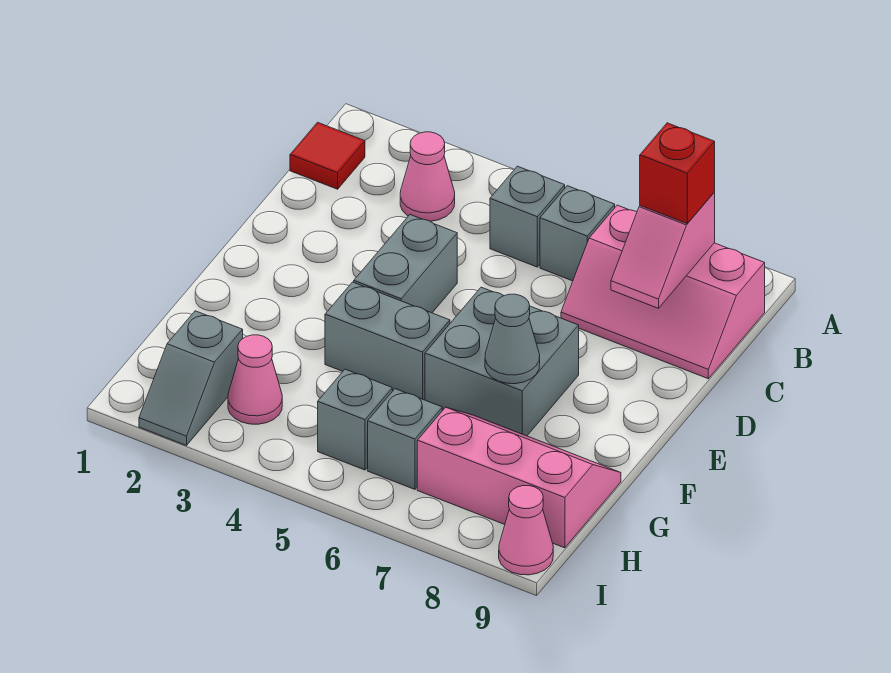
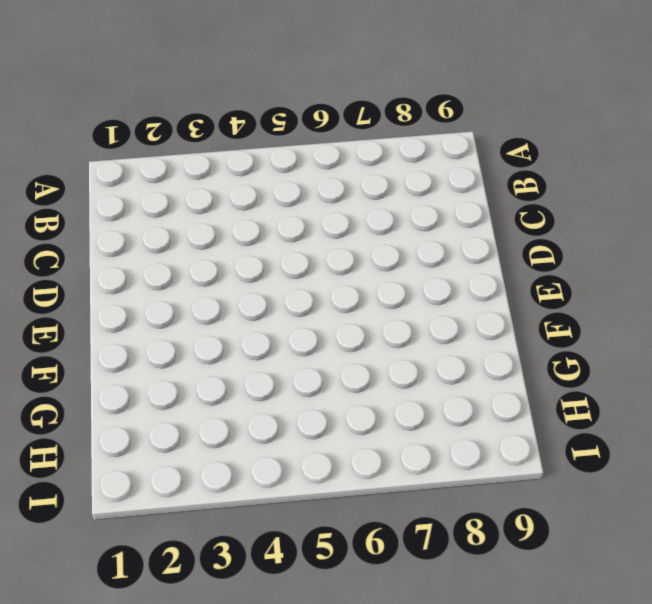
none -> red 1x1 tile [290,122,365,189]
none -> pink 1x1 cone [400,132,455,221]
none -> grey 1x1 brick [490,166,565,267]

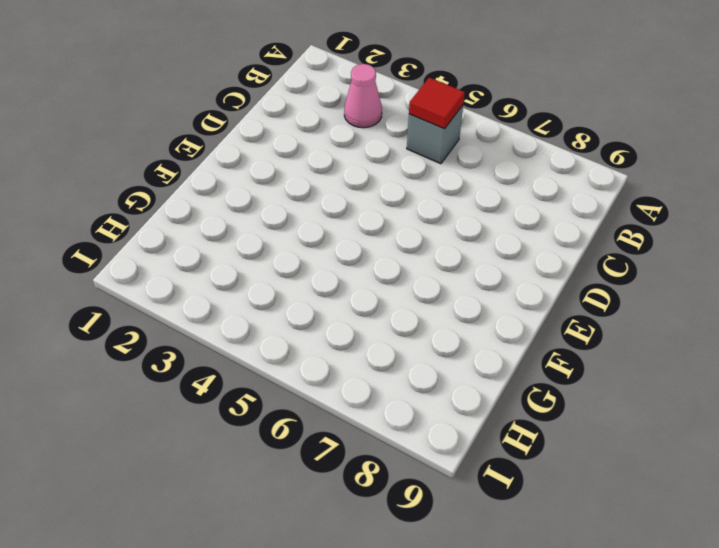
red 1x1 tile [409,78,465,129] -> red 1x1 tile moved to [290,122,365,189]
none -> grey 1x1 brick [540,186,615,281]
none -> pink 2x3 slope [561,205,765,379]
none -> grey 1x2 brick [354,215,457,313]

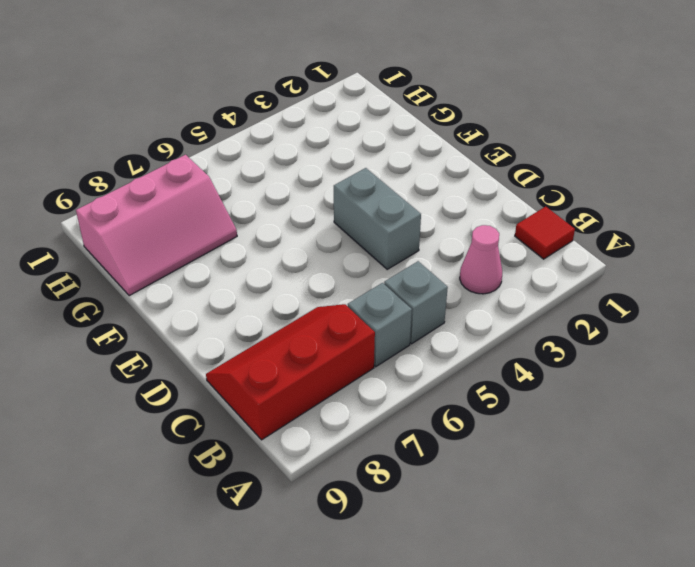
red 2x3 slope [206,304,375,440] -> pink 2x3 slope [561,205,765,379]
none -> grey 2x2 brick [425,287,579,436]
none -> grey 1x2 brick [325,282,450,400]
none -> grey 1x2 slope [139,311,243,445]

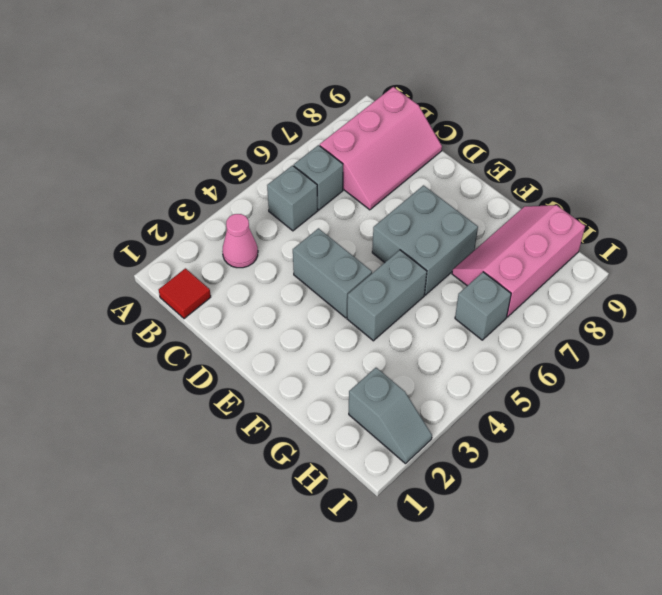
none -> pink 1x1 cone [228,335,282,424]
none -> grey 1x1 brick [318,369,392,470]
none -> pink 1x1 cone [499,486,553,575]

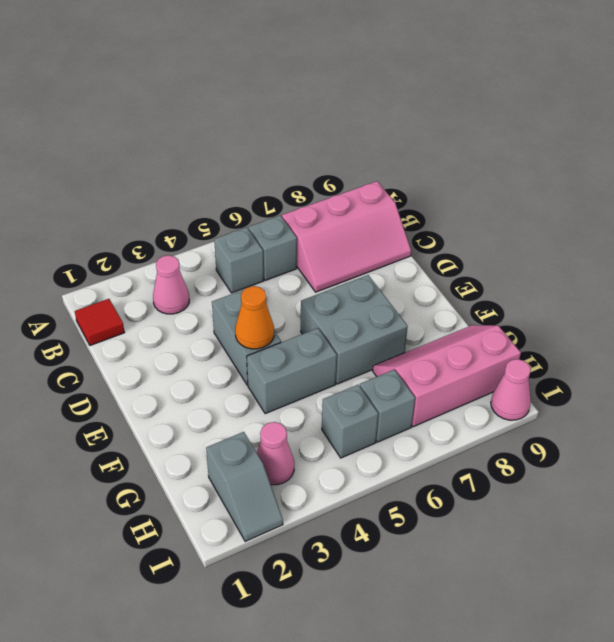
orange 1x1 cone [235,286,274,349] -> none
none -> pink 1x2 slope [611,192,715,308]
none -> grey 1x1 cone [485,294,540,384]
none -> red 1x1 brick [640,123,715,224]

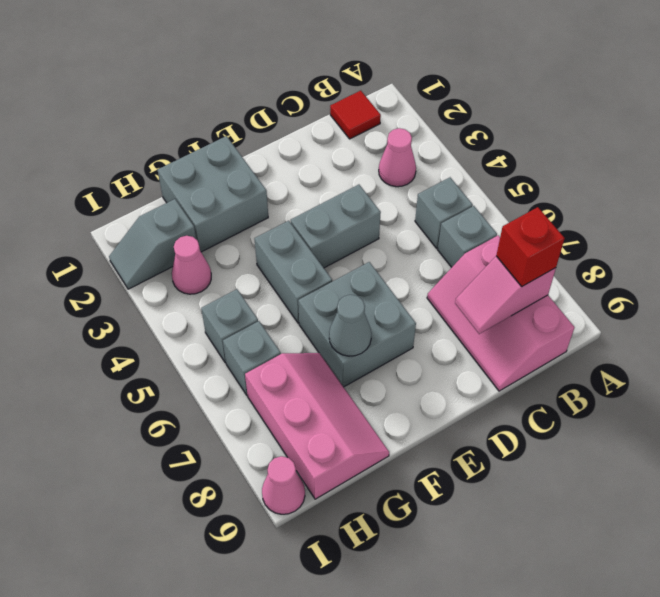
grey 2x2 brick [158,136,268,252] -> none

